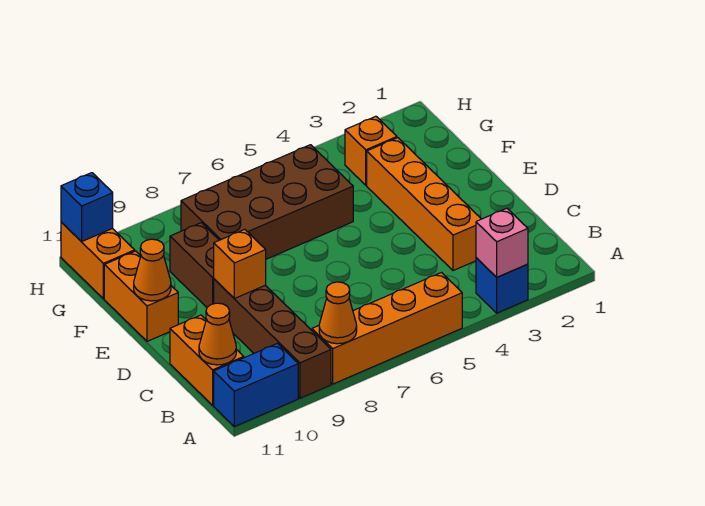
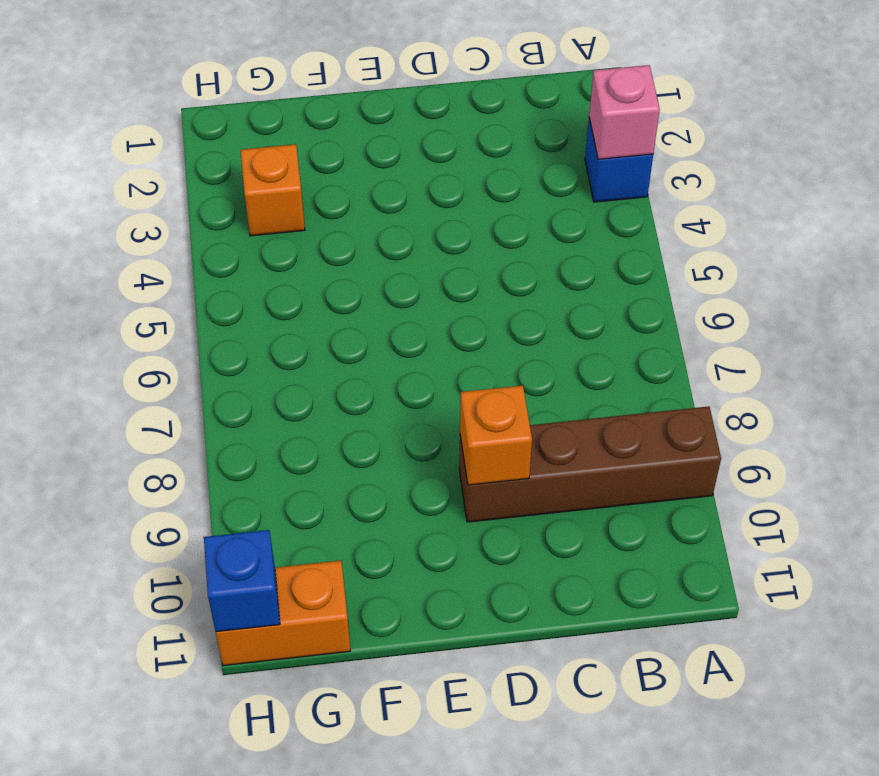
none -> orange 1x4 brick [312,273,462,384]
none -> blue 1x2 brick [214,343,298,427]
none -> orange 1x2 brick [170,315,244,405]

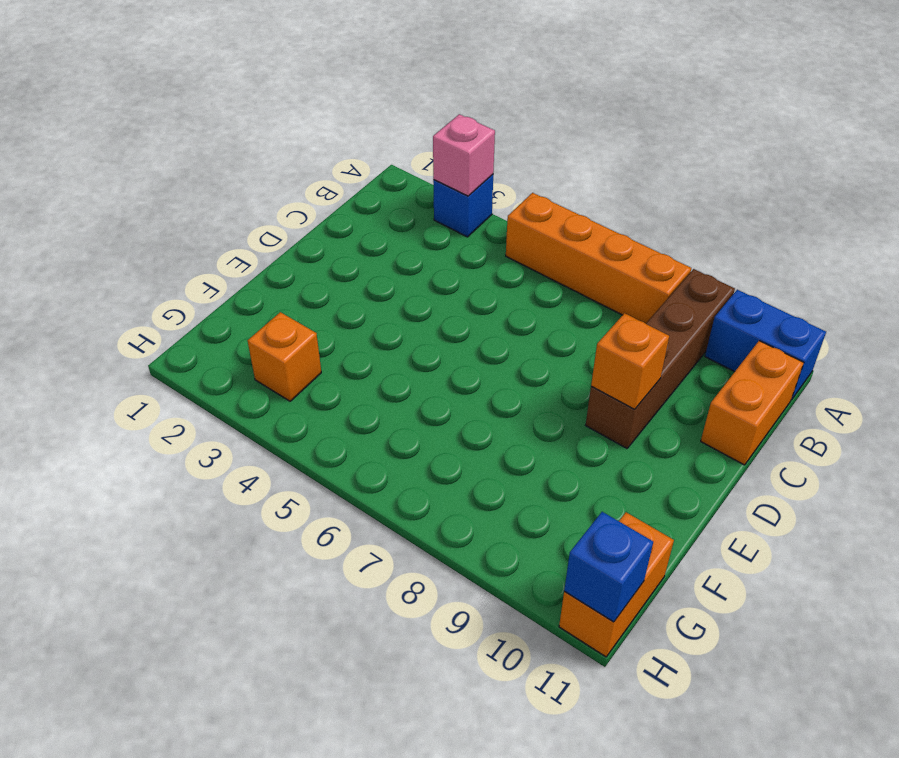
none -> orange 1x4 brick [367,138,481,271]
none -> brown 1x2 brick [170,223,219,307]
none -> orange 1x2 brick [104,251,178,341]

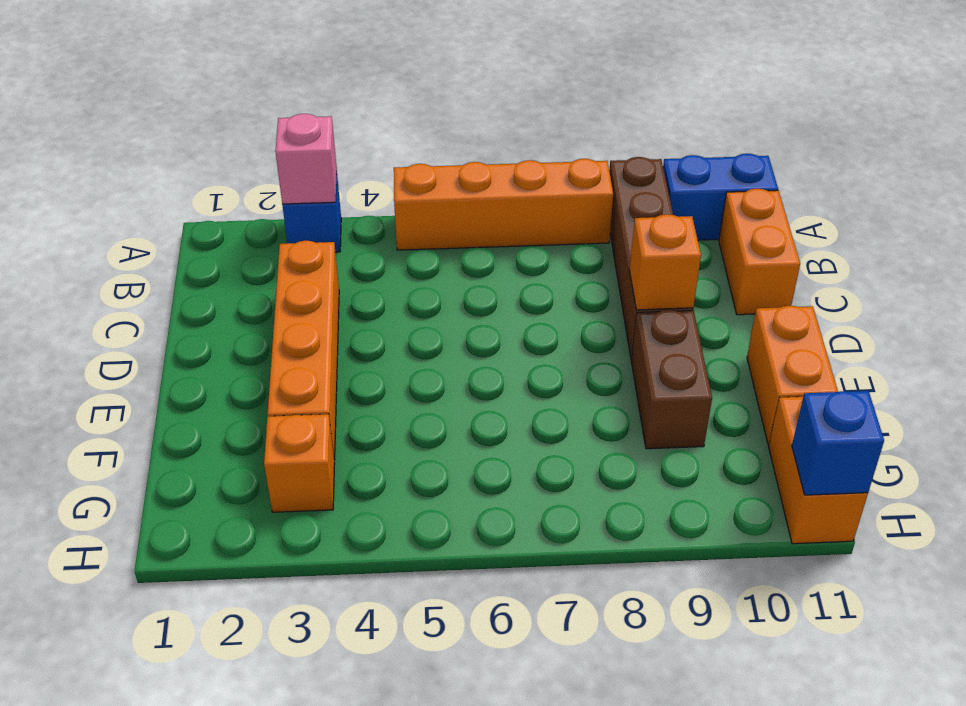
none -> brown 2x4 brick [181,145,353,259]
none -> orange 1x1 cone [319,282,357,344]
none -> orange 1x1 cone [199,303,236,365]

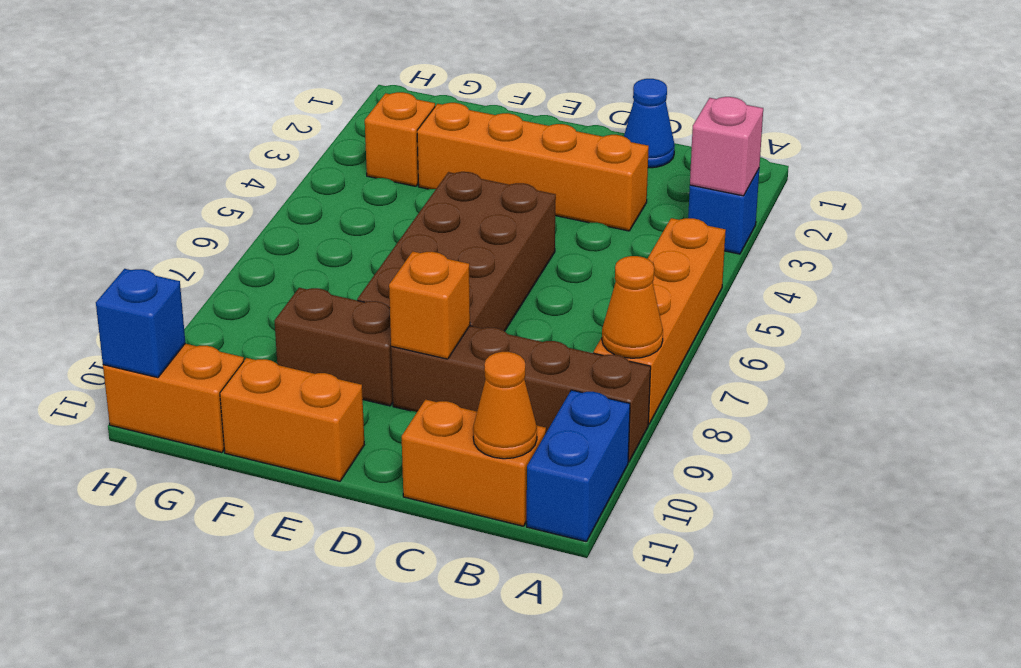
blue 1x1 cone [624,79,675,168] -> none
brown 2x4 brick [357,172,556,331] -> brown 2x4 brick moved to [181,145,353,259]
none -> orange 1x1 cone [134,239,171,301]

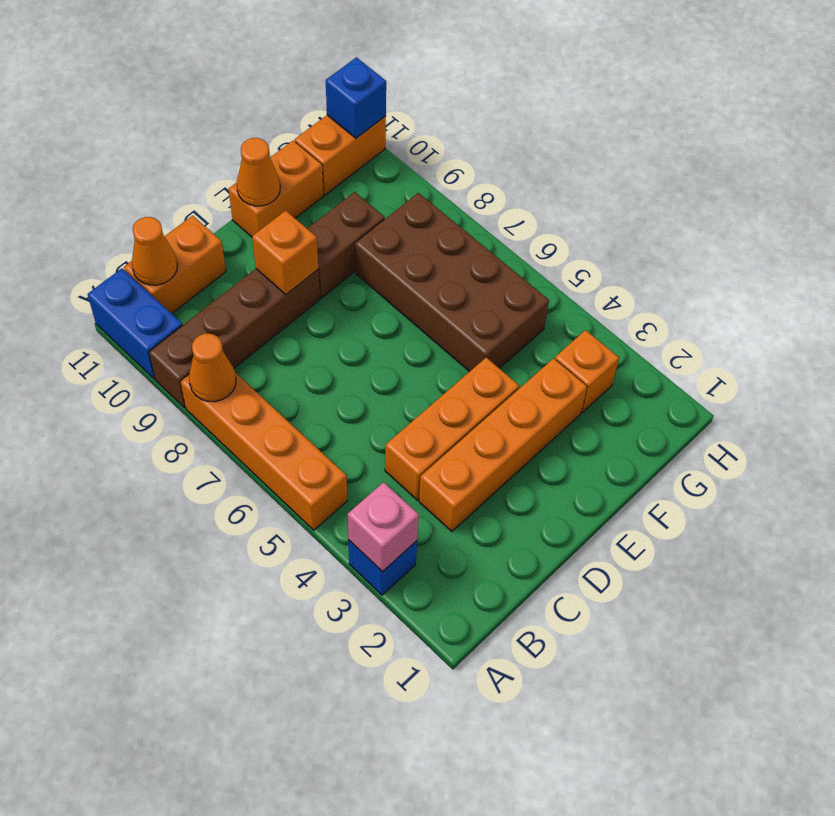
orange 1x3 brick [385,358,519,500] -> none

